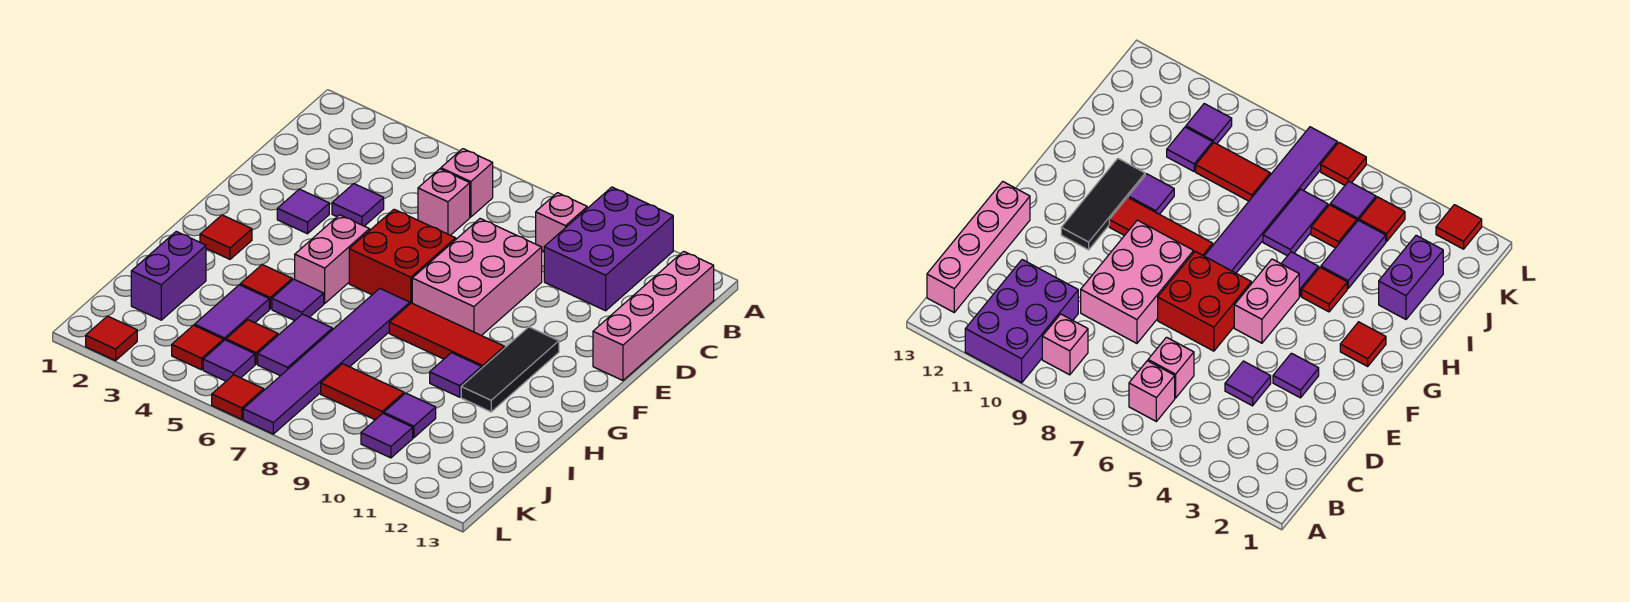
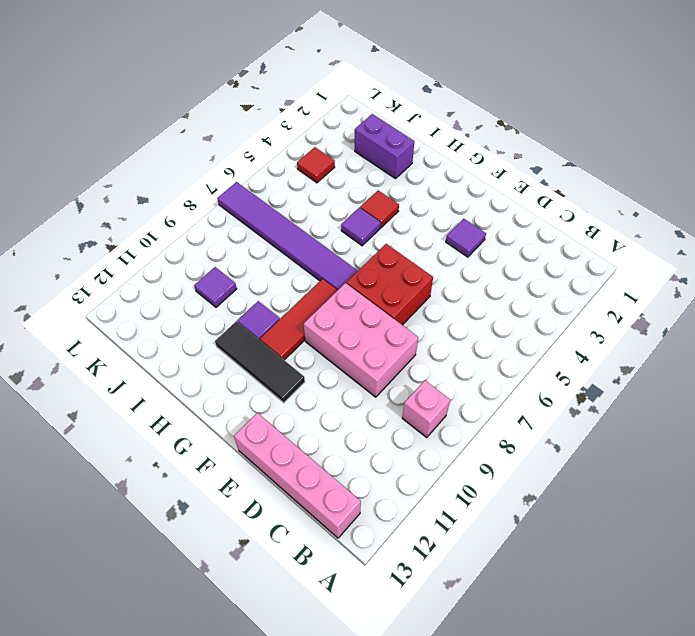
none -> purple 2x3 brick [544,187,673,311]
none -> pink 1x1 brick [441,149,493,217]
none -> pink 1x1 brick [418,169,470,235]

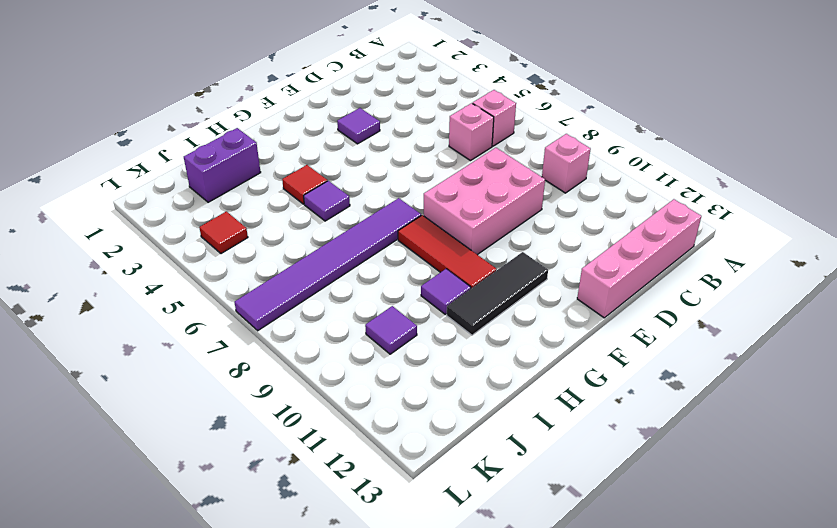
none -> purple 2x3 brick [544,187,673,311]
none -> purple 1x1 tile [332,184,384,226]
none -> red 2x2 brick [349,209,456,304]

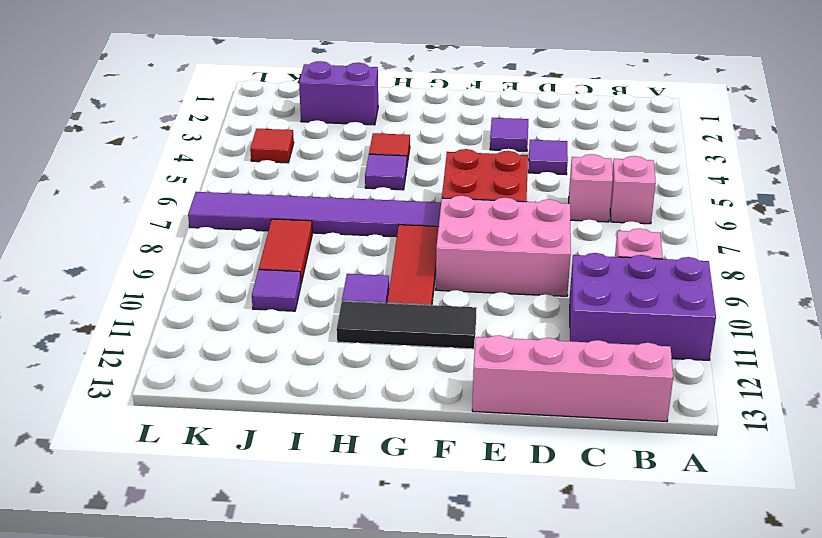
none -> pink 1x2 brick [295,215,370,303]
none -> red 1x1 tile [200,215,252,259]
none -> purple 1x2 tile [195,285,269,341]

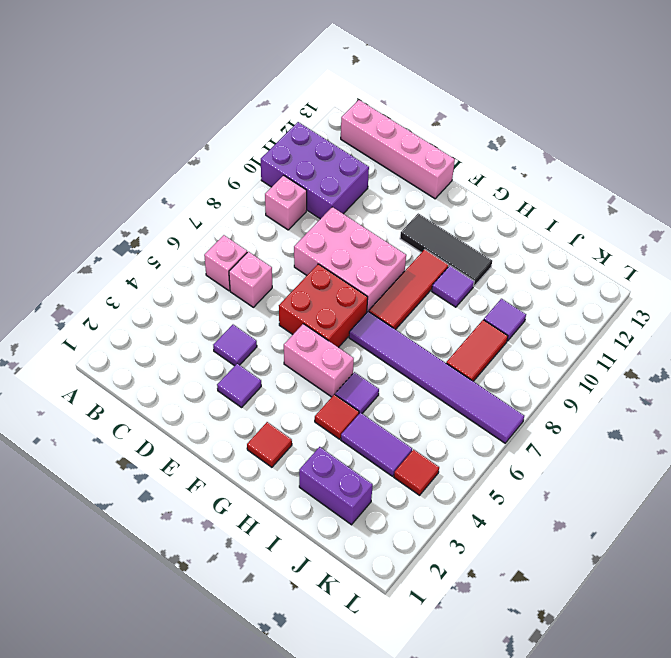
none -> purple 1x2 tile [258,314,332,376]
none -> red 1x1 tile [226,320,278,364]
none -> purple 1x1 tile [203,340,255,381]

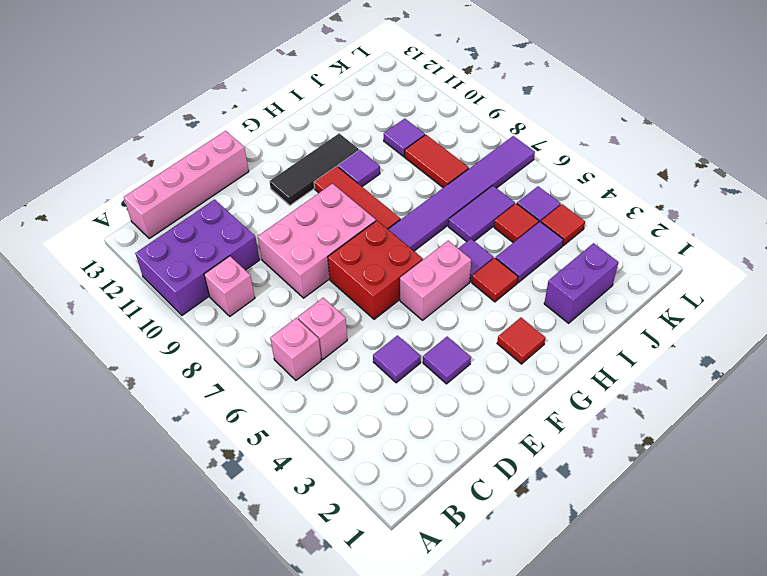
none -> purple 1x1 tile [361,413,413,458]
none -> red 1x1 tile [86,316,137,361]
none -> red 1x1 tile [212,375,264,419]

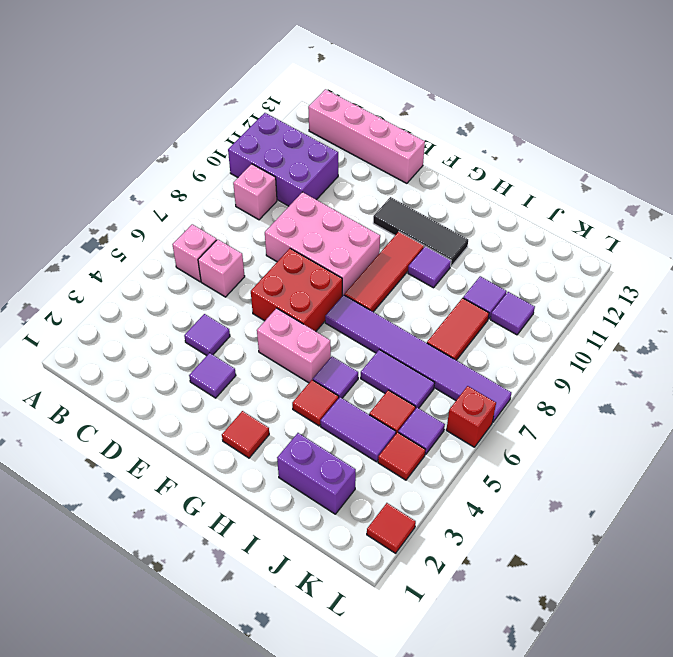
red 1x1 brick [446,386,496,447] -> red 1x1 tile [212,375,264,419]

